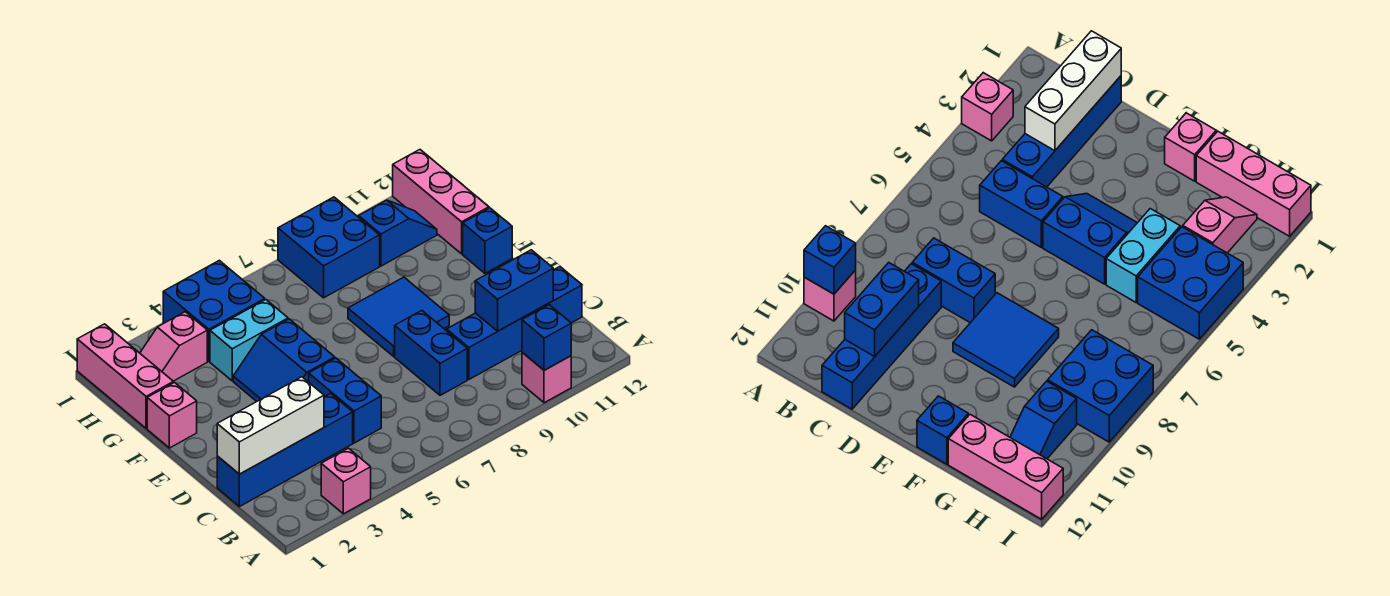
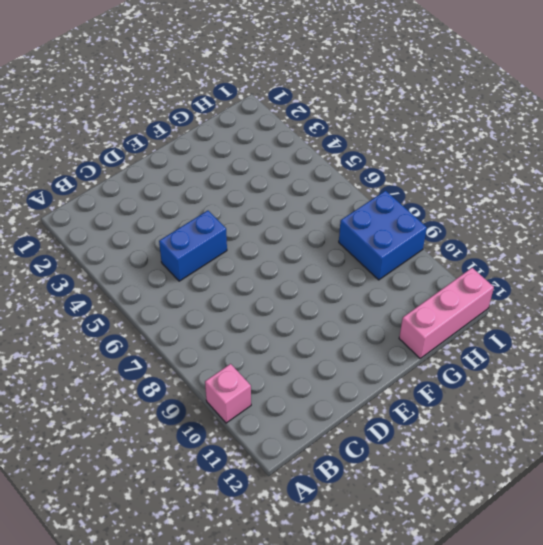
none -> pink 1x1 brick [321,448,371,514]
none -> blue 1x4 brick [217,393,353,507]
none -> blue 1x2 brick [395,311,467,395]

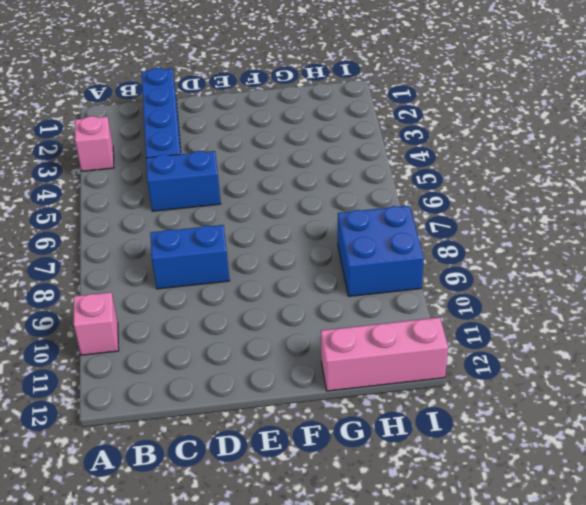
none -> blue 1x4 brick [447,267,582,380]
none -> blue 2x2 slope [233,319,335,401]
none -> blue 2x2 tile [348,277,449,356]

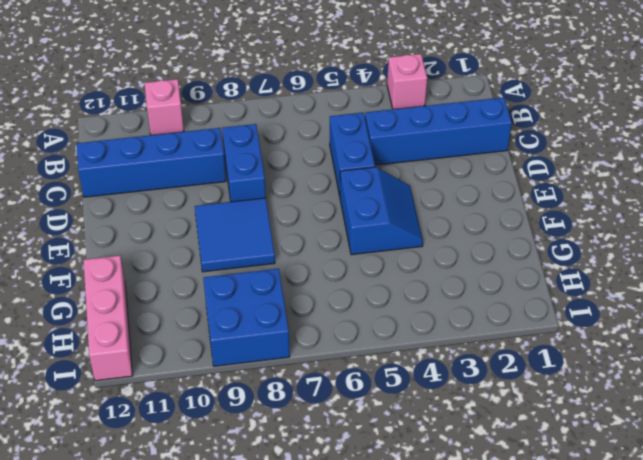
none -> pink 1x1 brick [147,383,197,448]
none -> blue 1x1 brick [463,208,512,273]
none -> pink 1x3 brick [77,324,173,429]

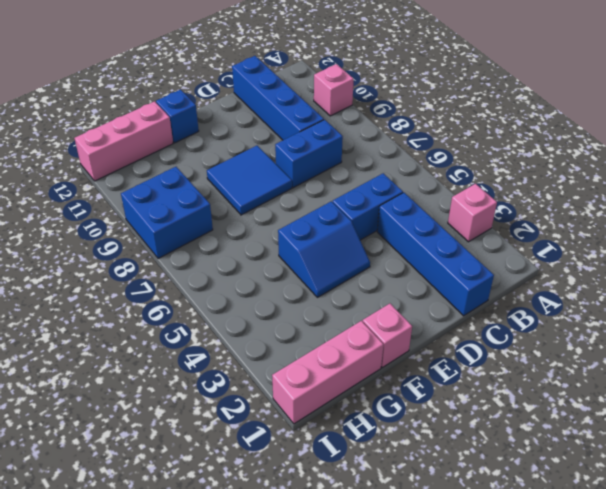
none -> cyan 1x2 brick [210,300,288,381]
none -> pink 1x2 slope [140,312,207,381]
none -> blue 2x2 brick [163,260,265,361]

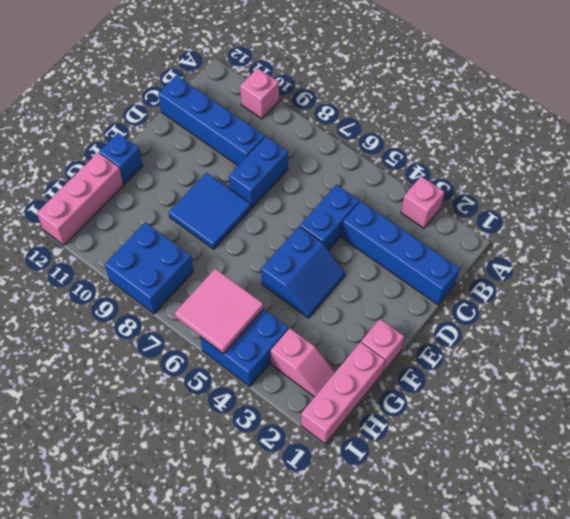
pink 2x2 tile [175,269,264,354] -> none
none -> cyan 1x2 brick [210,300,288,381]
none -> blue 1x2 slope [359,200,437,266]
none -> blue 1x1 brick [522,305,571,370]

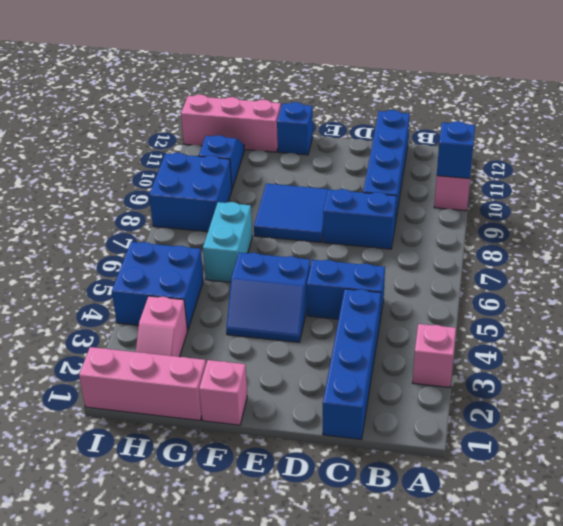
cyan 1x2 brick [203,202,252,282] -> cyan 1x2 brick moved to [210,300,288,381]
none -> white 1x3 brick [217,377,324,474]
none -> blue 1x2 brick [475,250,553,331]

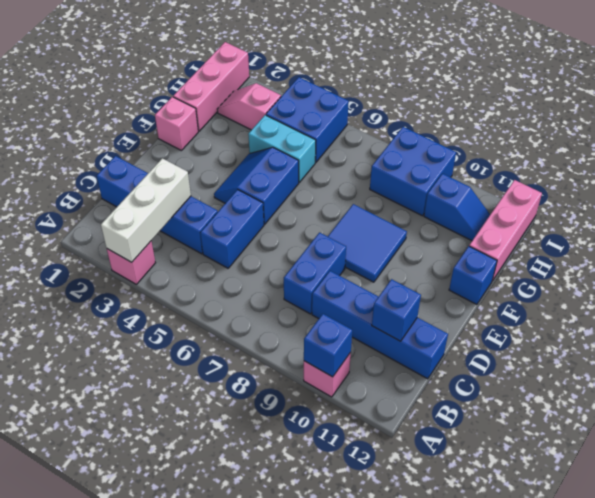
white 1x3 brick [101,158,191,262] -> white 1x3 brick turned to [217,377,324,474]
blue 1x1 brick [372,279,421,341] -> blue 1x2 brick [475,250,553,331]

